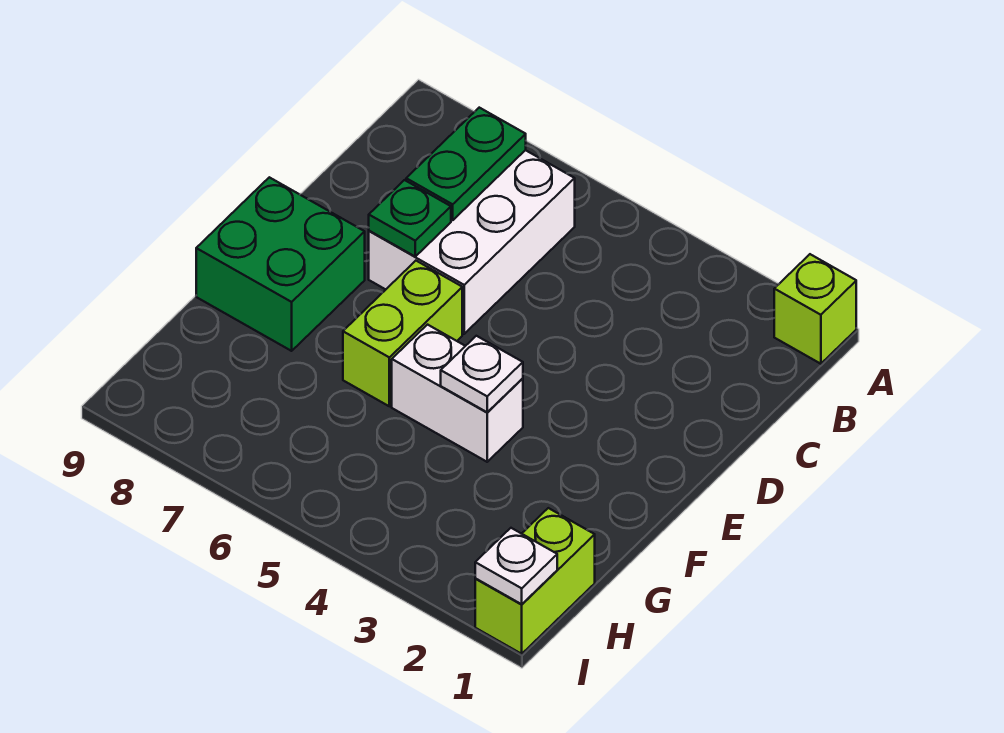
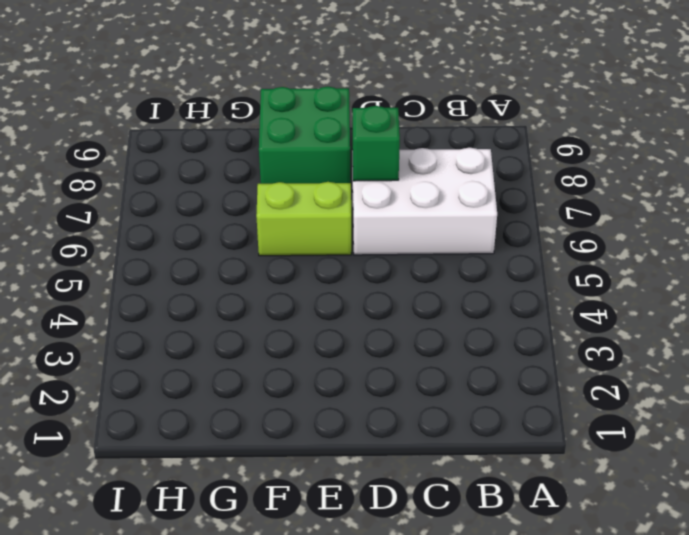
green 1x1 brick [352,106,400,181] -> green 1x1 plate [369,180,451,256]
none -> lime 1x1 brick [774,254,856,364]
none -> white 1x2 brick [392,325,523,462]

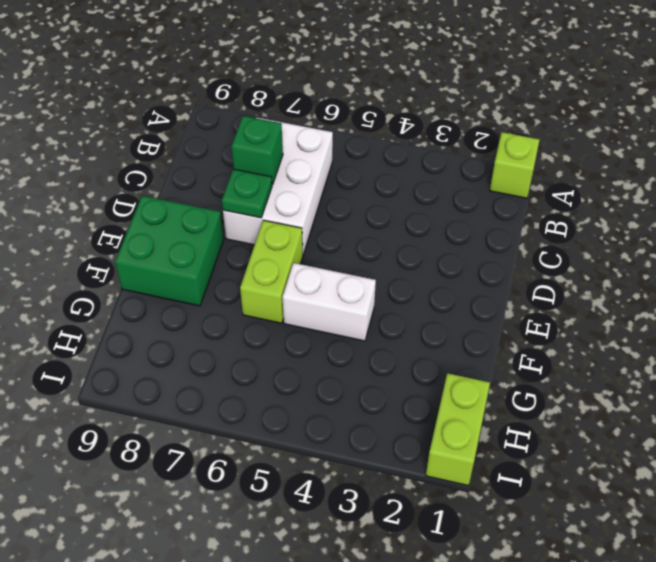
green 1x1 brick [231,116,283,185] -> green 1x2 plate [406,108,526,220]
none -> white 1x1 plate [441,336,523,412]
none -> white 1x1 plate [475,528,557,604]

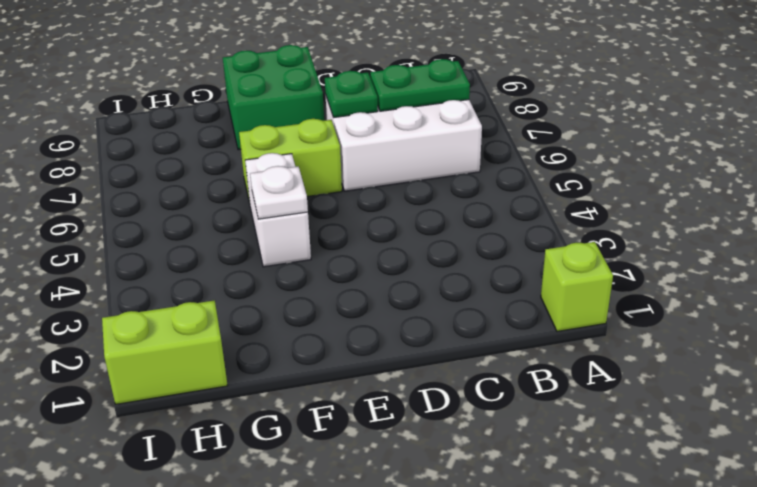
none -> white 1x1 plate [475,528,557,604]

